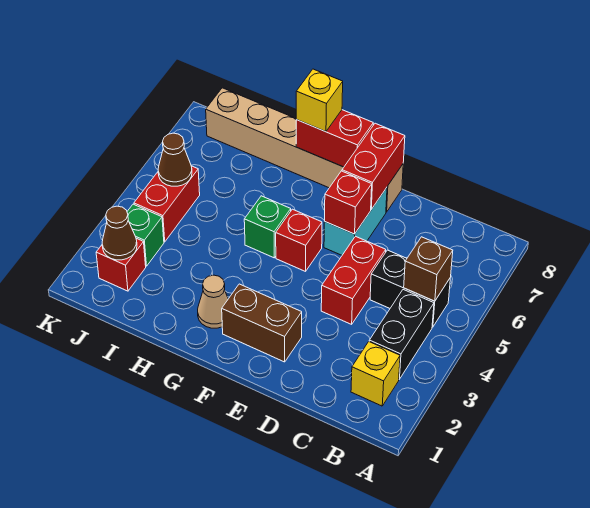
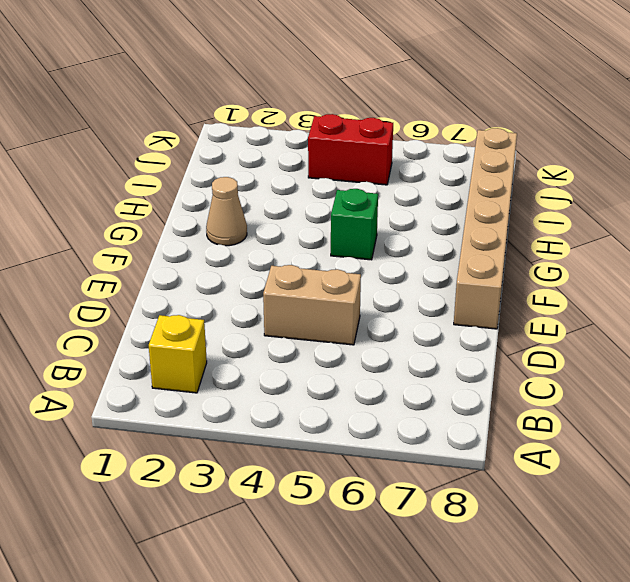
tan 1x2 brick [263,265,361,345] -> red 1x2 brick [321,236,386,324]
none -> black 1x2 brick [369,290,434,379]
none -> black 1x2 brick [370,250,450,327]
none -> brown 1x2 brick [222,284,302,362]

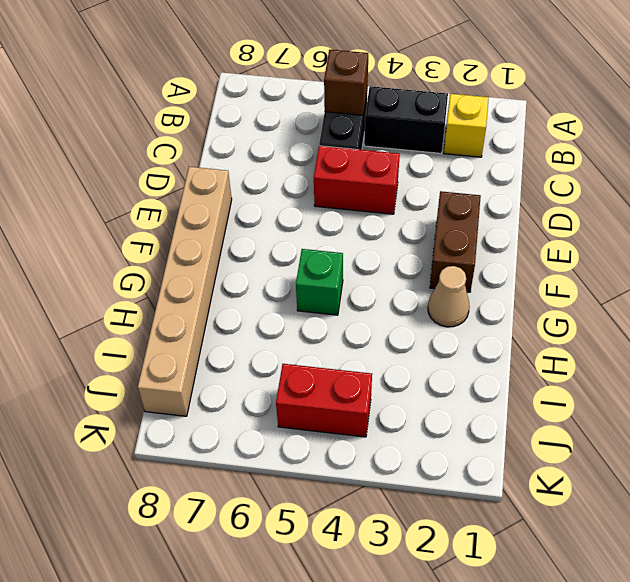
none -> cyan 1x2 brick [324,188,387,255]
none -> red 1x1 brick [276,209,322,271]
none -> red 1x1 brick [96,238,146,291]

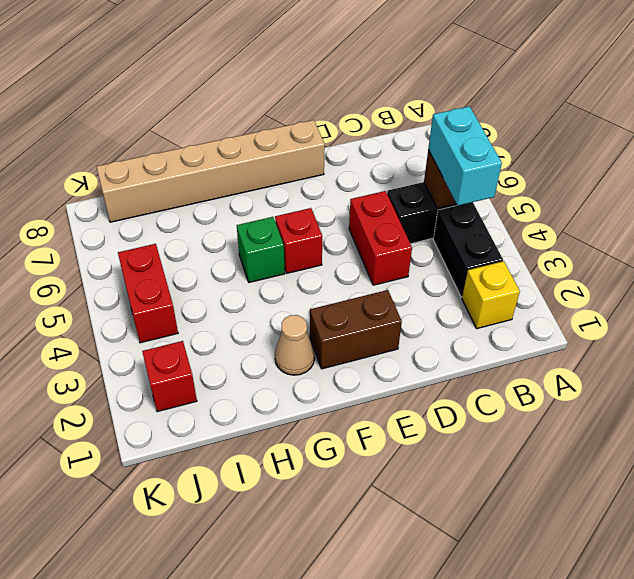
cyan 1x2 brick [428,106,502,206] -> cyan 1x2 brick moved to [324,188,387,255]
none -> green 1x1 brick [127,204,164,266]
none -> red 1x1 brick [325,171,372,234]
none -> red 1x2 brick [342,123,405,209]

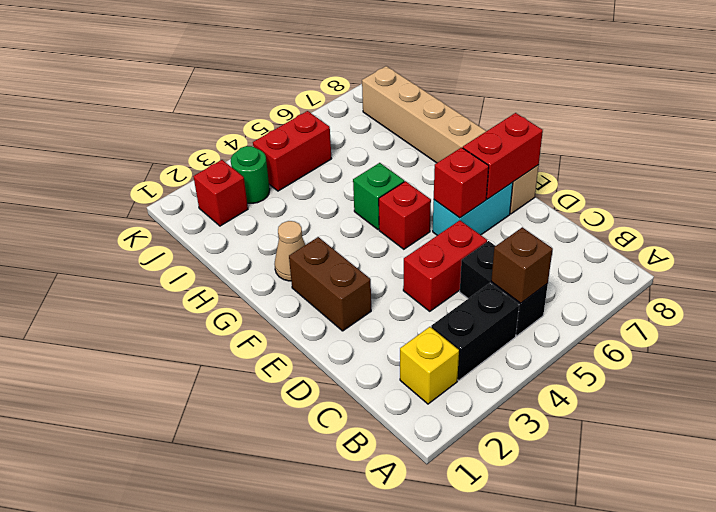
green 1x1 round brick [231,146,270,203] -> green 1x1 brick [127,204,164,266]
none -> red 1x2 brick [296,110,373,167]
none -> brown 1x1 cone [102,206,137,260]
none -> brown 1x1 cone [158,133,192,186]

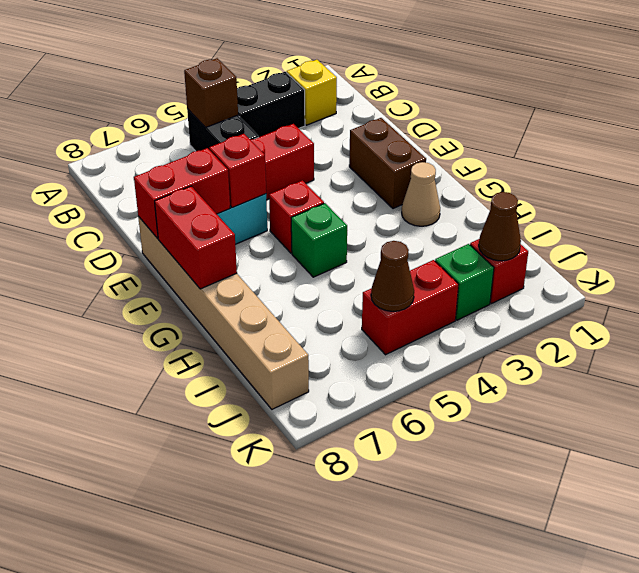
none -> yellow 1x1 brick [296,69,343,132]

